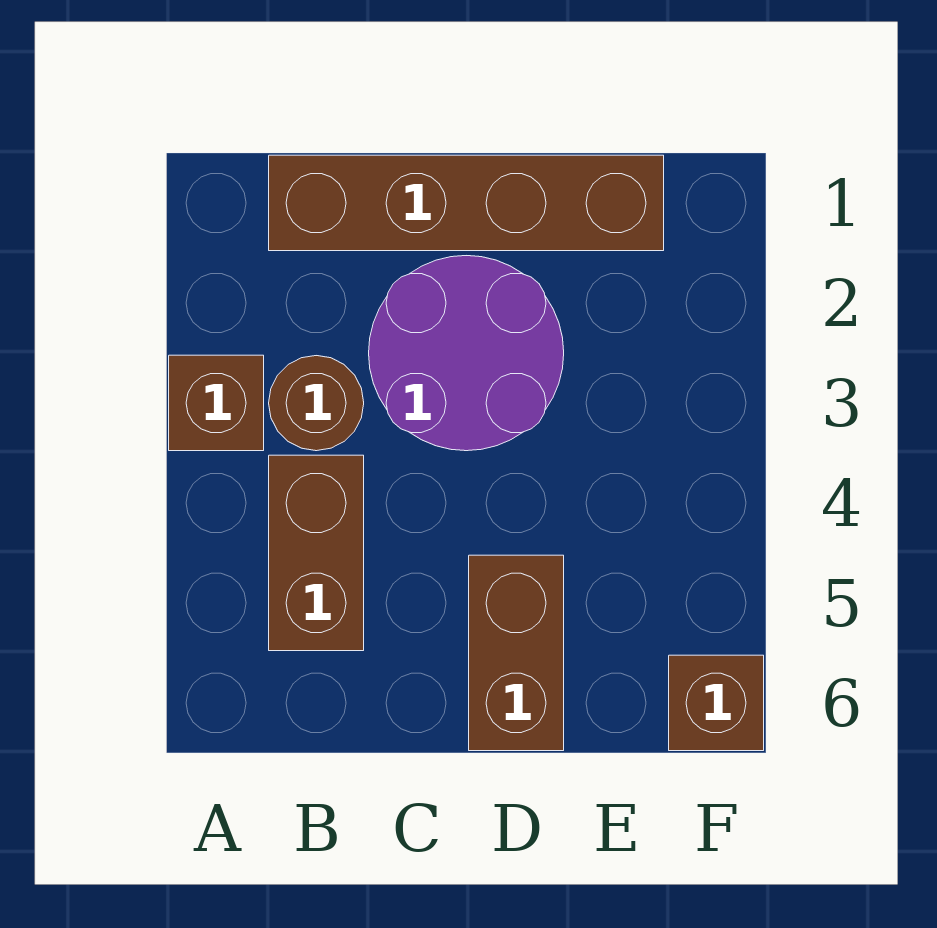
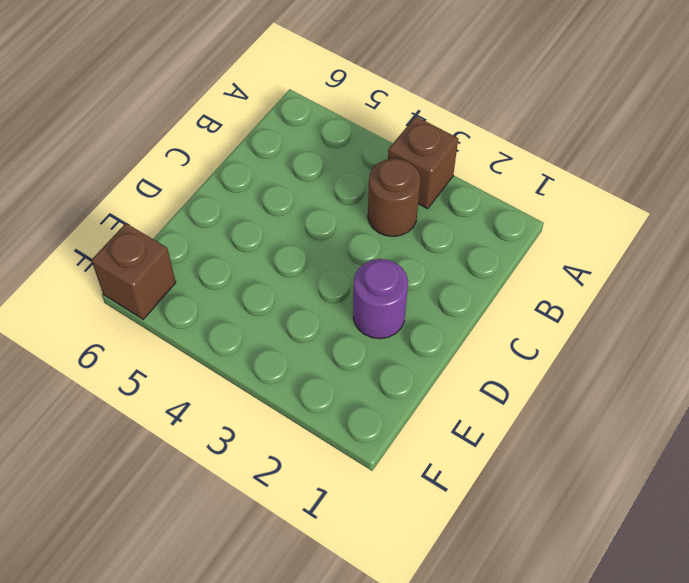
purple 1x1 round brick [353,259,408,339] -> purple 2x2 round brick [369,256,564,451]
none -> brown 1x4 brick [269,155,664,251]
none -> brown 1x2 brick [269,455,364,651]

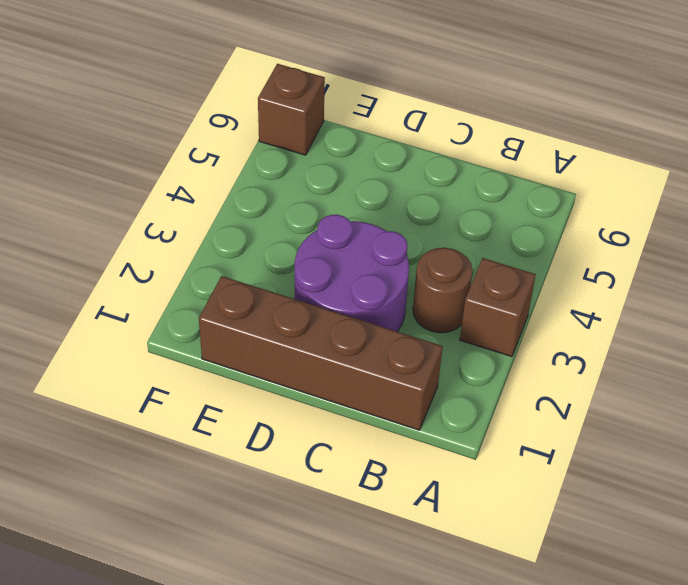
none -> brown 1x2 brick [269,455,364,651]
none -> brown 1x2 brick [469,555,564,751]

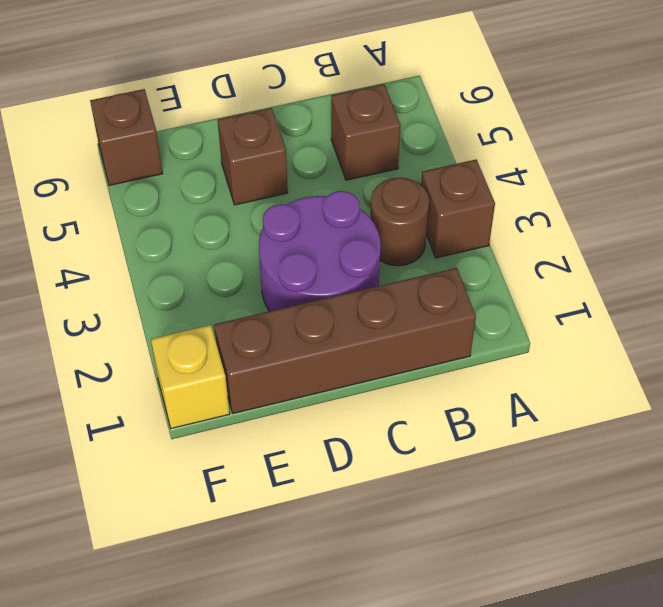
brown 1x1 brick [331,84,401,180] -> brown 1x2 brick [269,455,364,651]
brown 1x1 brick [218,108,288,205] -> brown 1x2 brick [469,555,564,751]
yellow 1x1 brick [151,325,230,429] -> none

